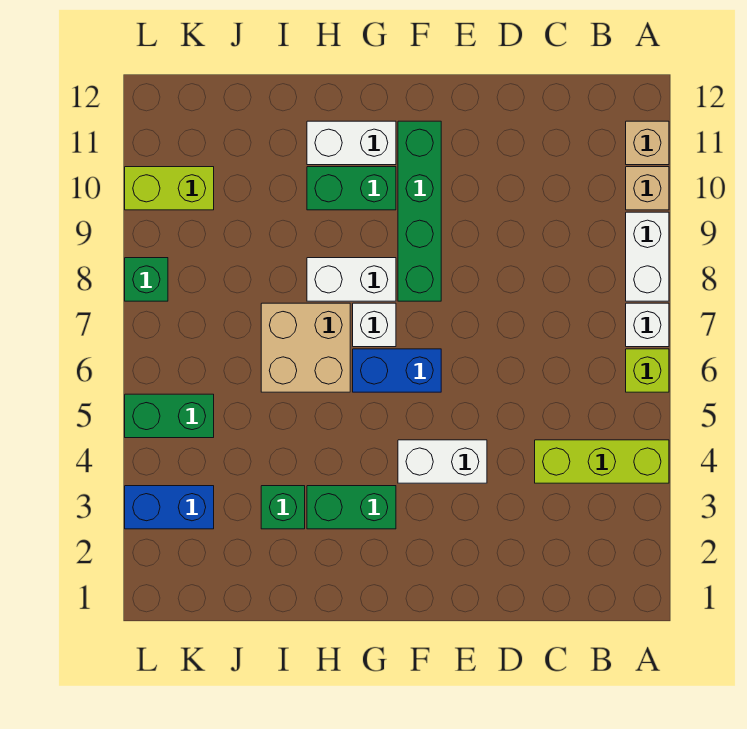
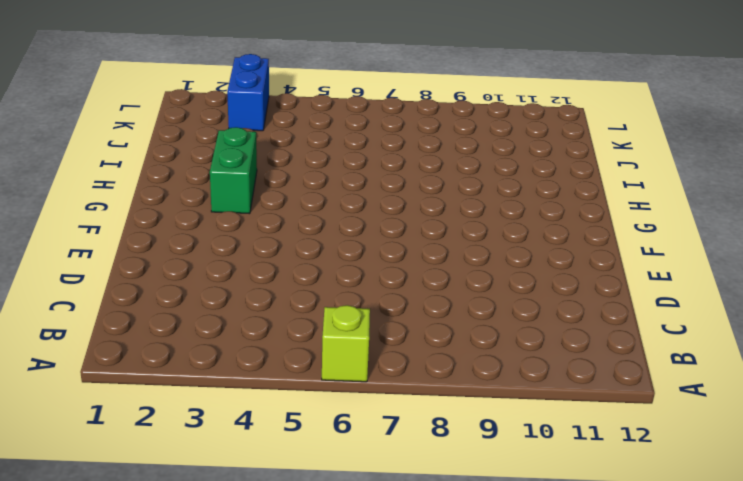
none -> lime 1x3 brick [535,440,669,483]
none -> white 1x1 brick [626,303,669,347]
none -> white 1x2 brick [626,212,669,301]

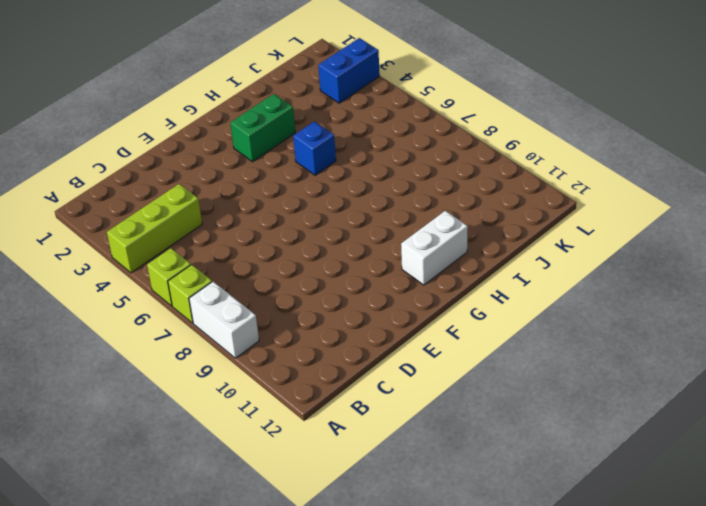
lime 1x1 brick [168,265,212,323] -> white 1x1 brick [626,303,669,347]
blue 1x1 brick [293,121,336,175] -> none
none -> tan 1x1 brick [626,167,669,210]
none -> tan 1x1 brick [626,121,669,165]
none -> white 1x2 brick [398,440,487,483]

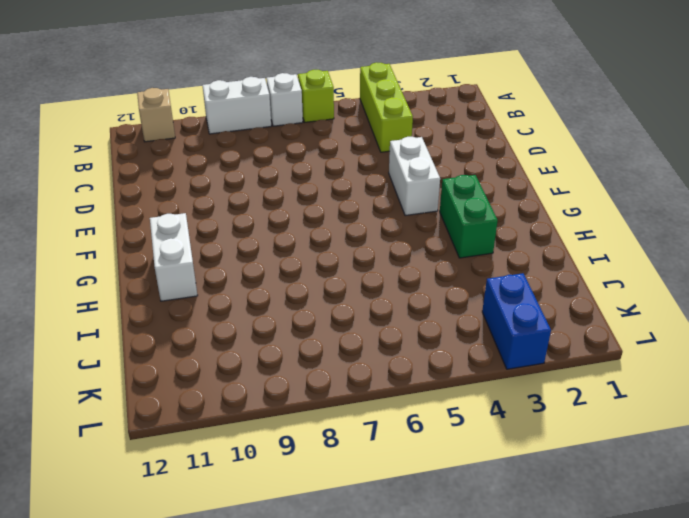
none -> tan 1x1 brick [626,167,669,210]
none -> blue 1x2 brick [353,349,441,392]
none -> green 1x4 brick [398,121,441,301]

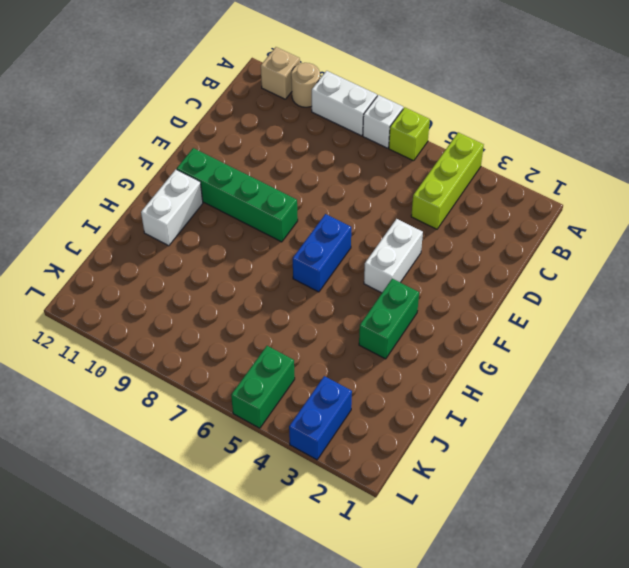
tan 1x1 round brick [291,63,320,107] -> tan 1x1 brick [626,167,669,210]
none -> white 1x1 brick [353,303,396,347]
none -> white 1x2 brick [307,258,396,301]
none -> green 1x2 brick [307,167,396,210]

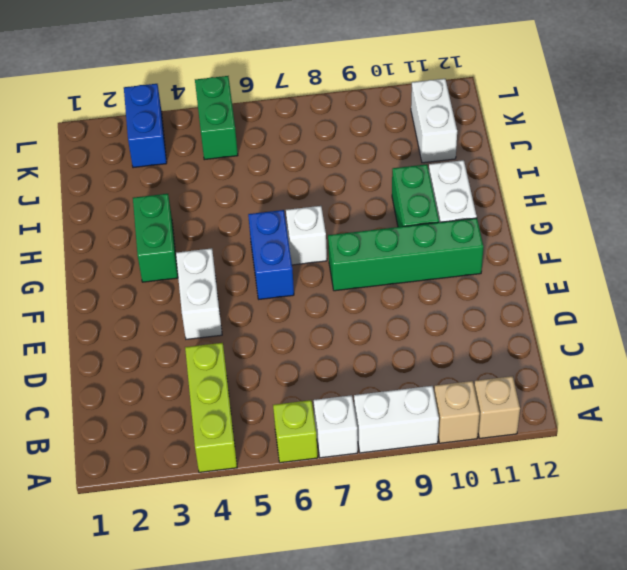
white 1x2 brick [411,79,457,163] -> white 1x2 brick moved to [307,258,396,301]
none -> tan 2x2 brick [261,303,350,392]
none -> green 1x1 brick [261,486,305,529]
none -> lime 1x2 brick [125,167,214,210]

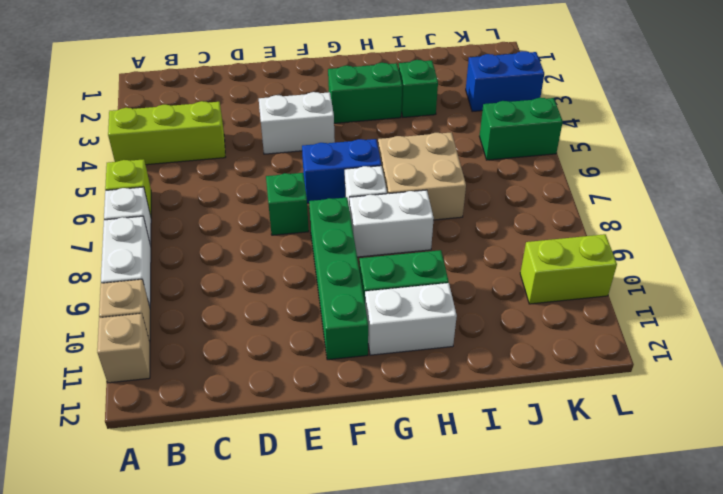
green 1x1 brick [266,173,309,235] -> green 1x1 brick moved to [125,258,168,301]

